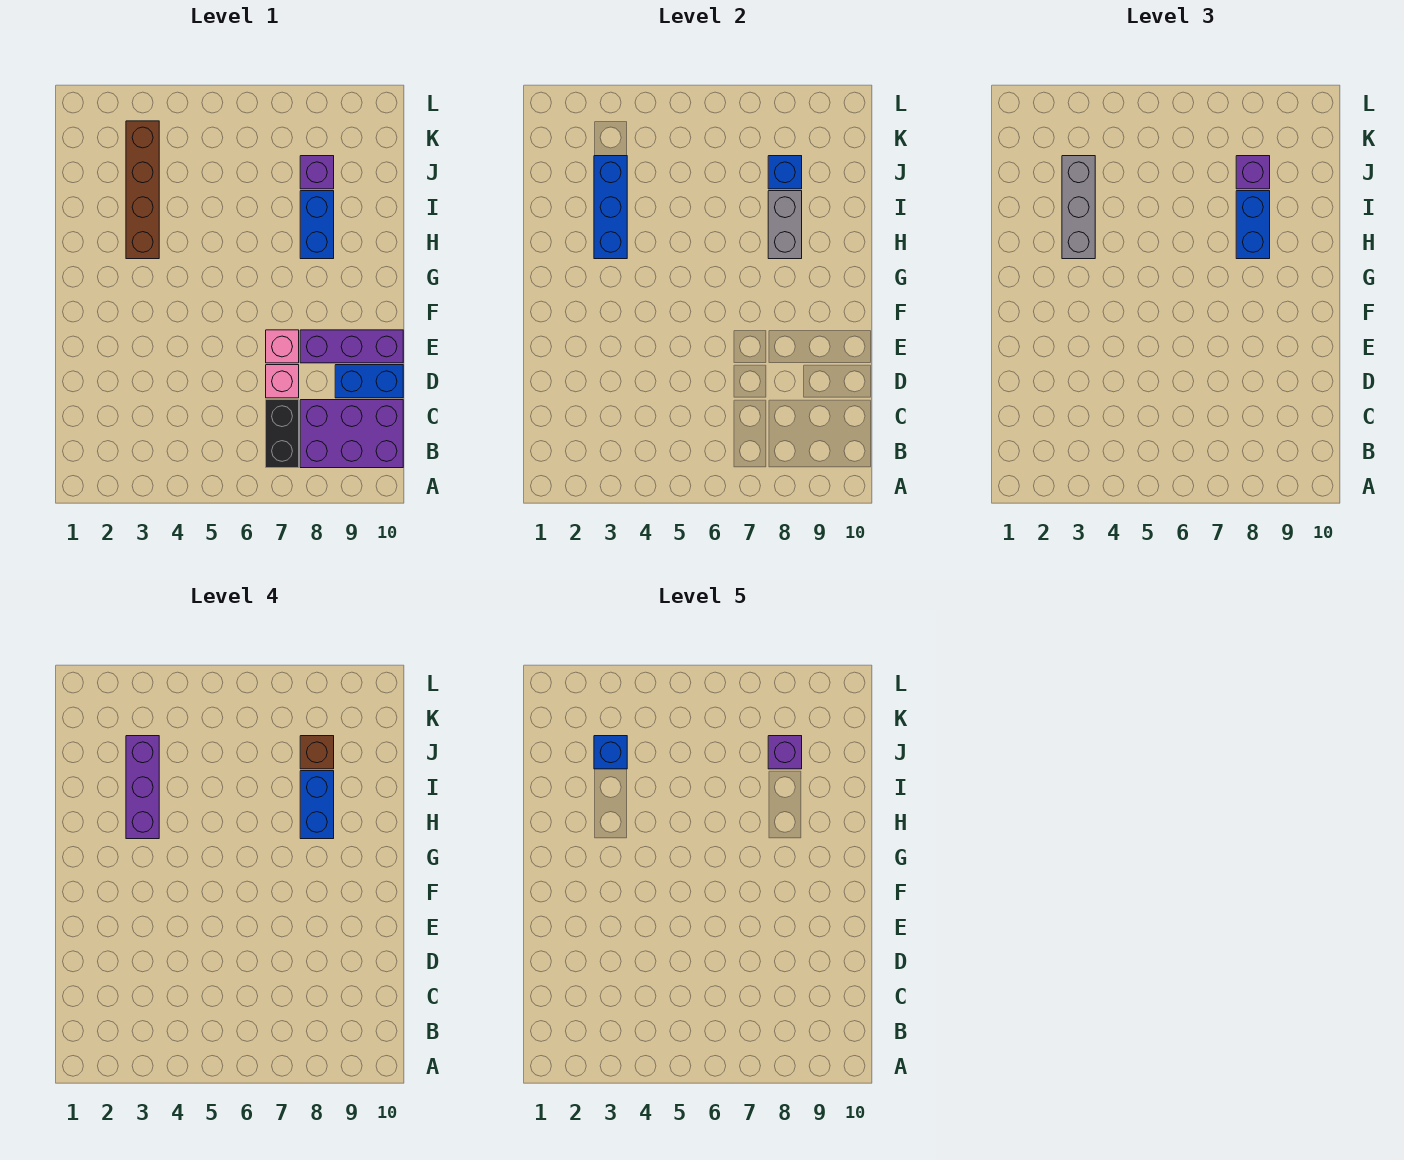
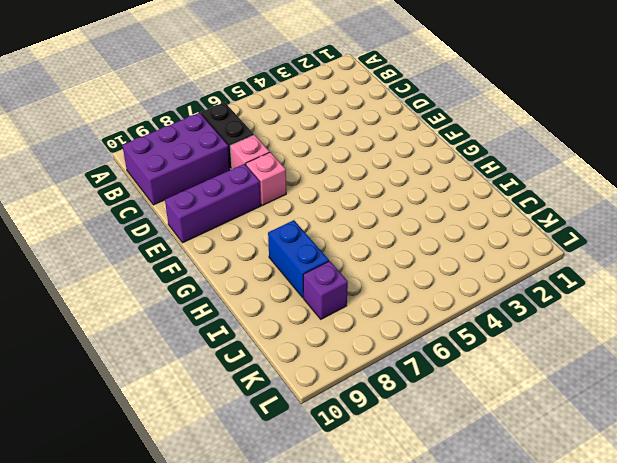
none -> blue 1x2 brick [335,365,403,398]
none -> brown 1x4 brick [126,121,159,259]
none -> blue 1x3 brick [594,156,627,259]

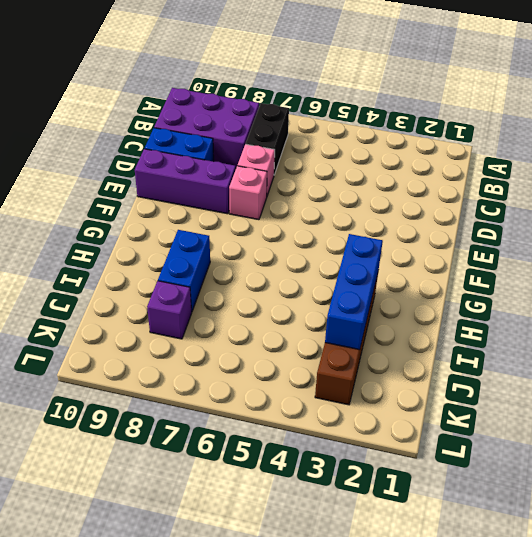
none -> grey 1x2 brick [768,191,802,259]
none -> blue 1x1 brick [768,156,802,189]
none -> grey 1x3 brick [1062,156,1095,259]

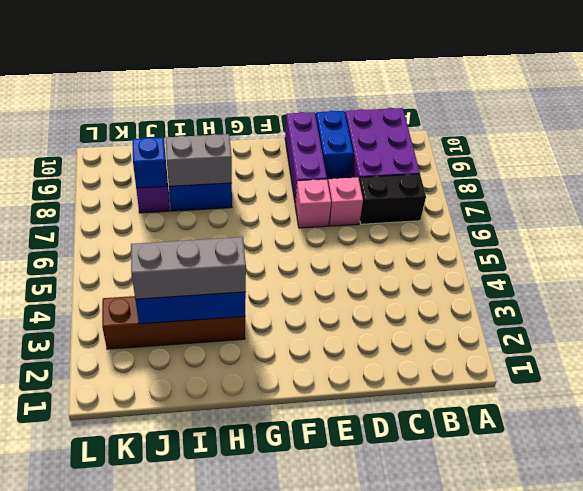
none -> blue 1x2 brick [1236,191,1270,259]
none -> purple 1x1 brick [1236,156,1270,189]
none -> purple 1x3 brick [126,736,159,839]

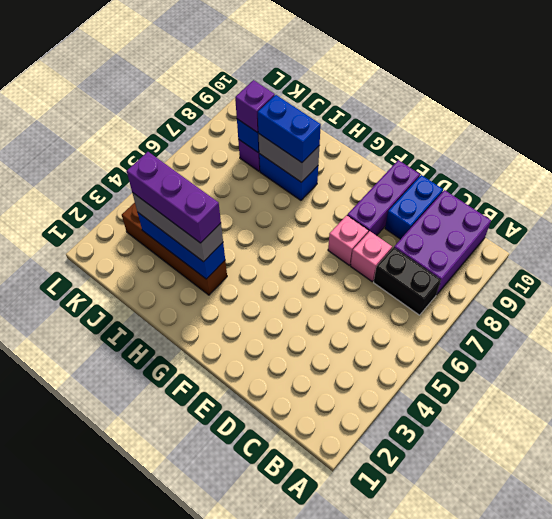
none -> blue 1x2 brick [300,771,334,839]
none -> brown 1x1 brick [300,736,334,769]
none -> blue 1x1 brick [594,736,627,769]

